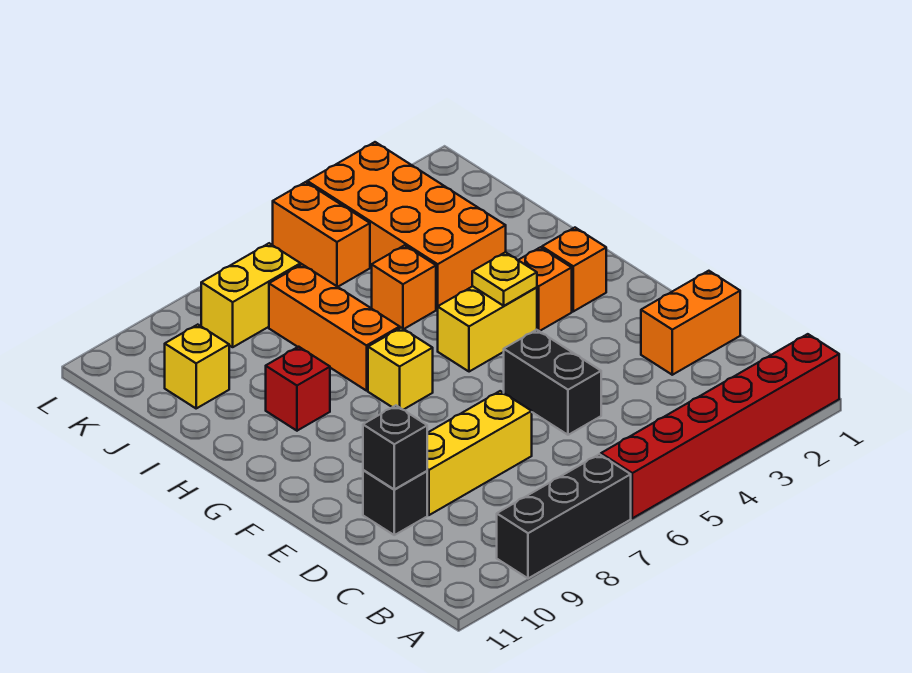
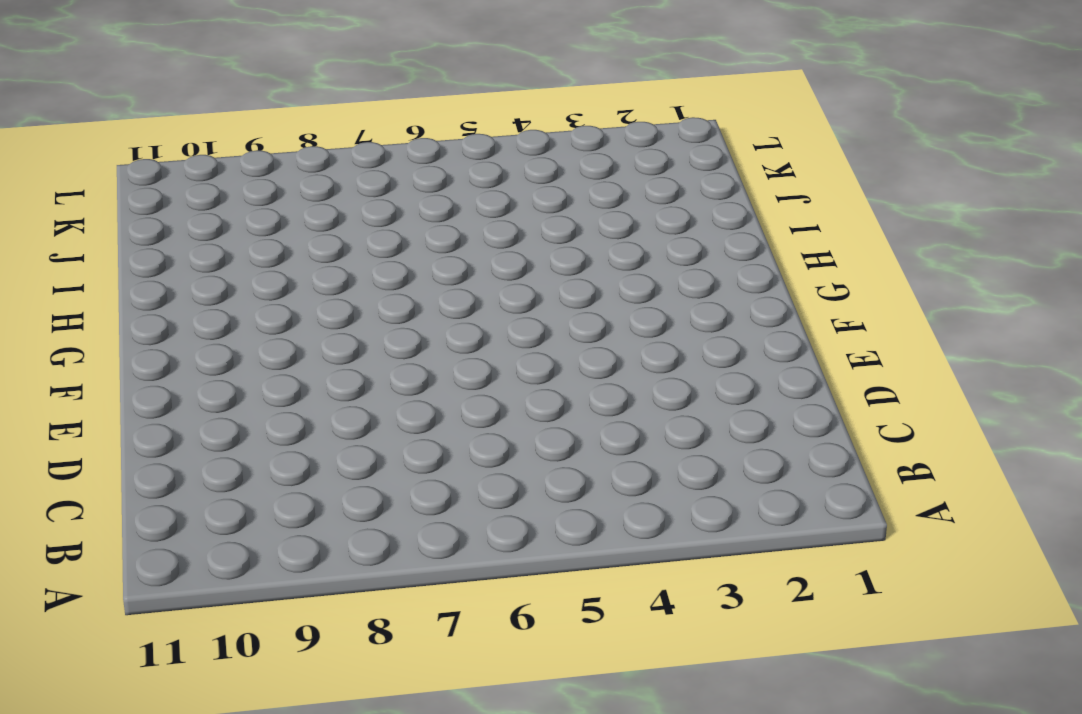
none -> red 1x6 brick [601,334,839,518]
none -> black 1x3 brick [497,454,631,578]
none -> orange 1x2 brick [641,271,740,375]

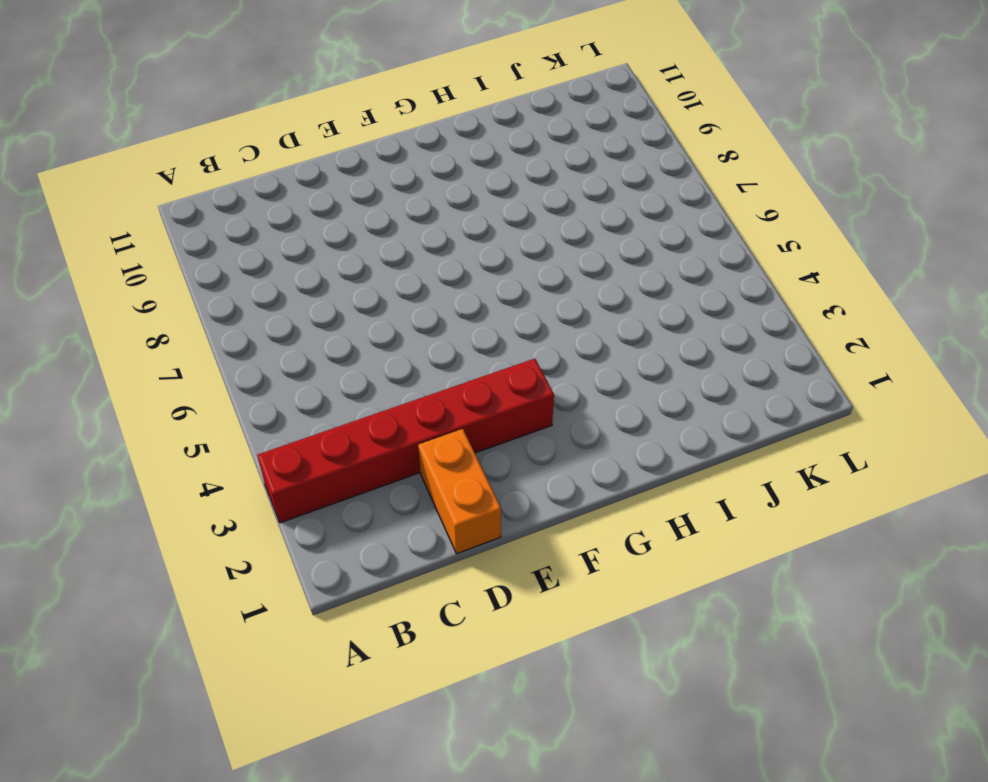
red 1x6 brick [257,359,554,523] -> red 1x6 brick turned to [601,334,839,518]
none -> black 1x3 brick [497,454,631,578]
none -> black 1x2 brick [504,330,601,435]
none -> yellow 1x3 brick [427,391,532,515]

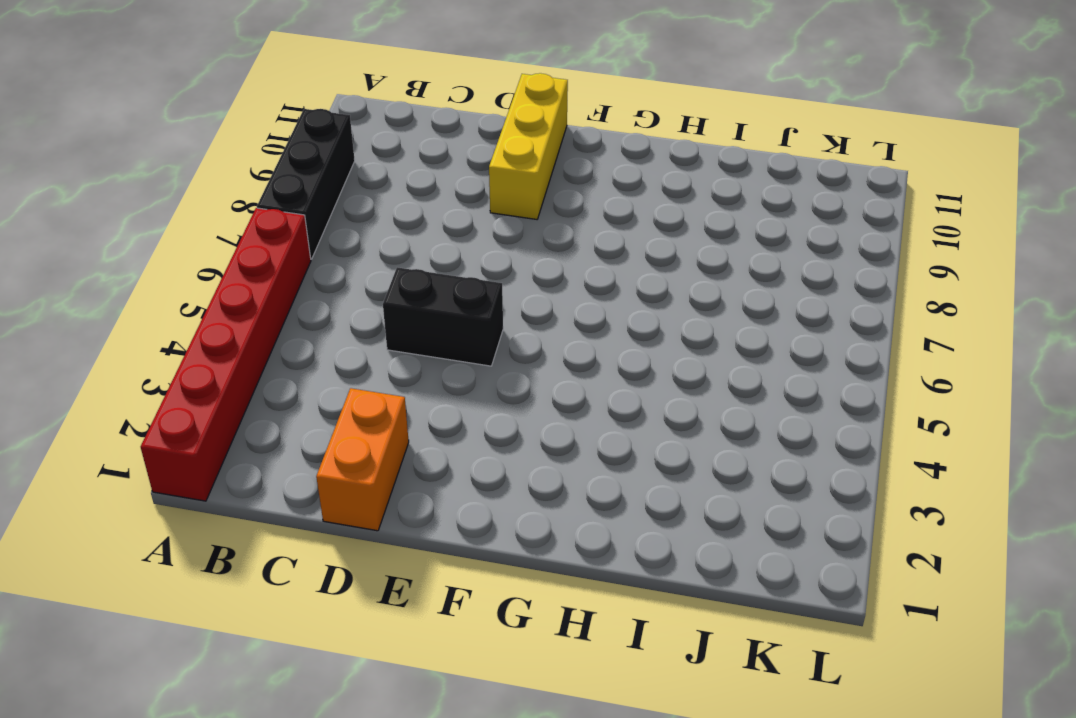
yellow 1x3 brick [489,73,568,219] -> yellow 1x3 brick moved to [427,391,532,515]
none -> black 1x1 brick [363,470,427,535]
none -> orange 1x1 brick [542,228,606,311]
none -> orange 1x1 brick [519,247,572,331]

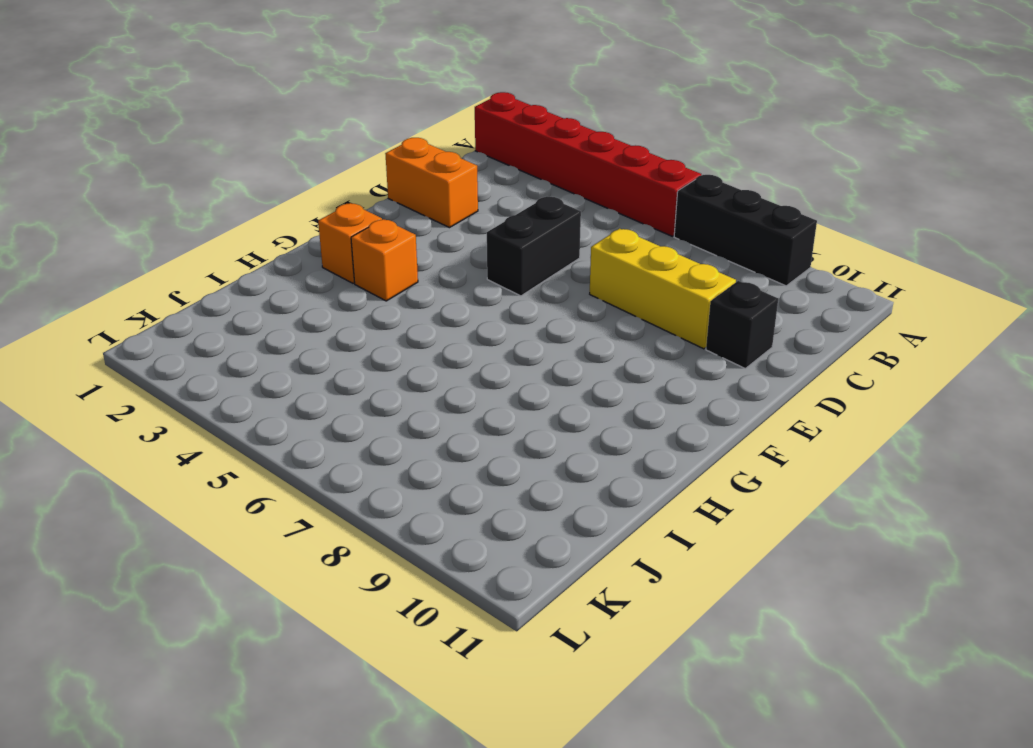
none -> yellow 1x2 brick [438,286,537,372]
none -> yellow 1x1 brick [368,328,433,410]
none -> orange 1x3 brick [269,264,400,391]

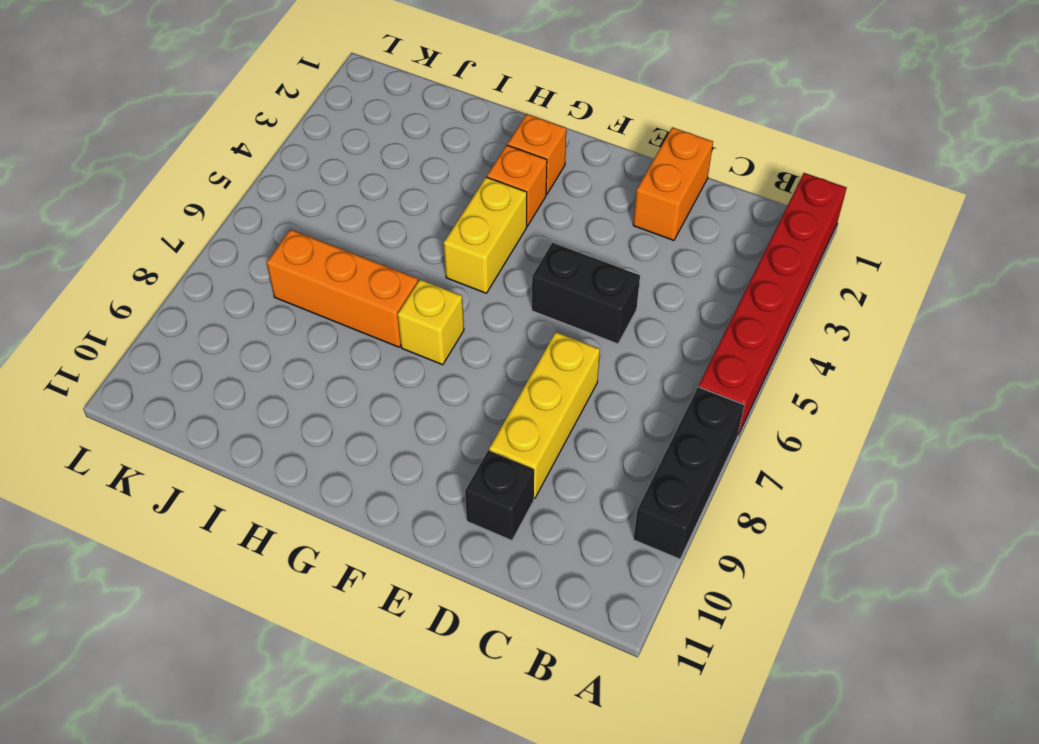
none -> red 1x1 brick [266,347,330,431]
none -> orange 2x4 brick [307,142,506,309]
none -> orange 1x1 brick [372,245,436,329]

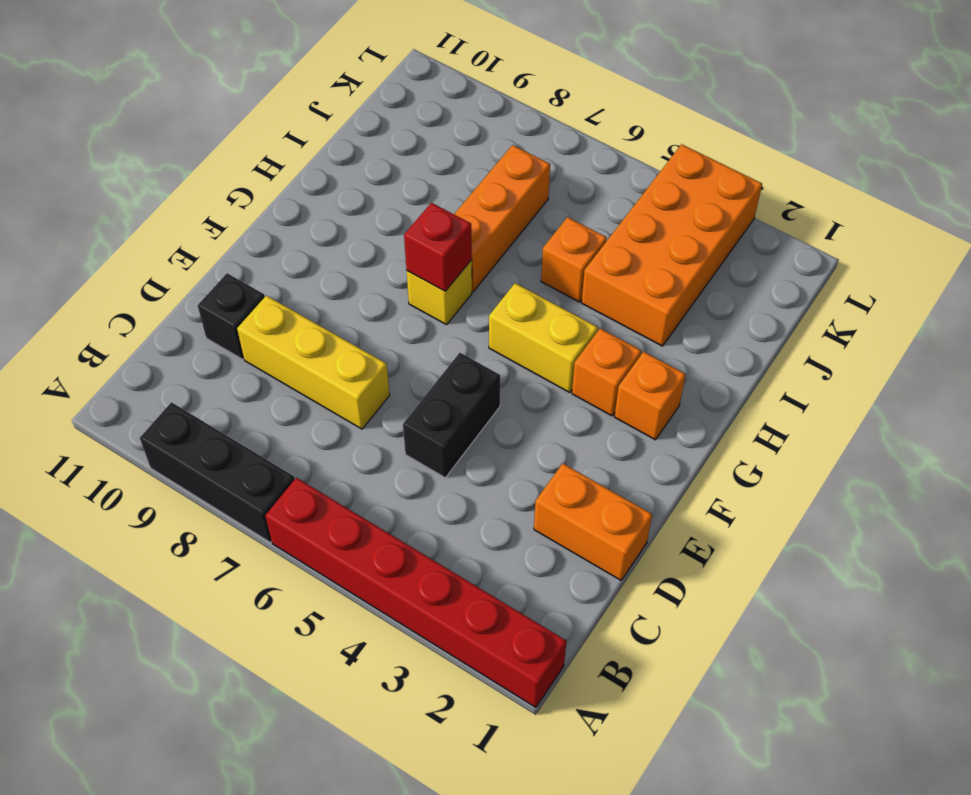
red 1x1 brick [404,203,472,291] -> red 1x1 brick moved to [266,347,330,431]
none -> yellow 1x1 brick [165,325,229,408]
none -> orange 1x2 brick [273,182,370,287]
none -> yellow 1x2 brick [201,243,301,347]

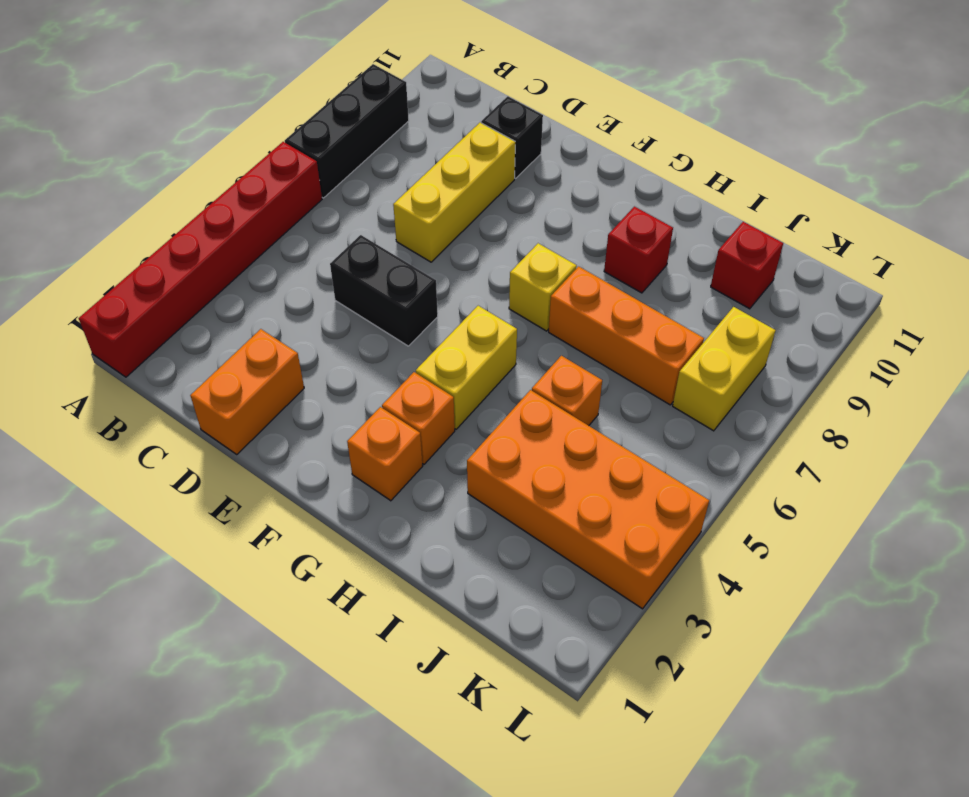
red 1x1 brick [711,222,783,309] -> yellow 1x1 brick [165,325,229,408]
none -> orange 1x2 brick [273,182,370,287]
none -> black 1x1 brick [363,406,427,489]
none -> yellow 1x1 plate [472,252,537,306]

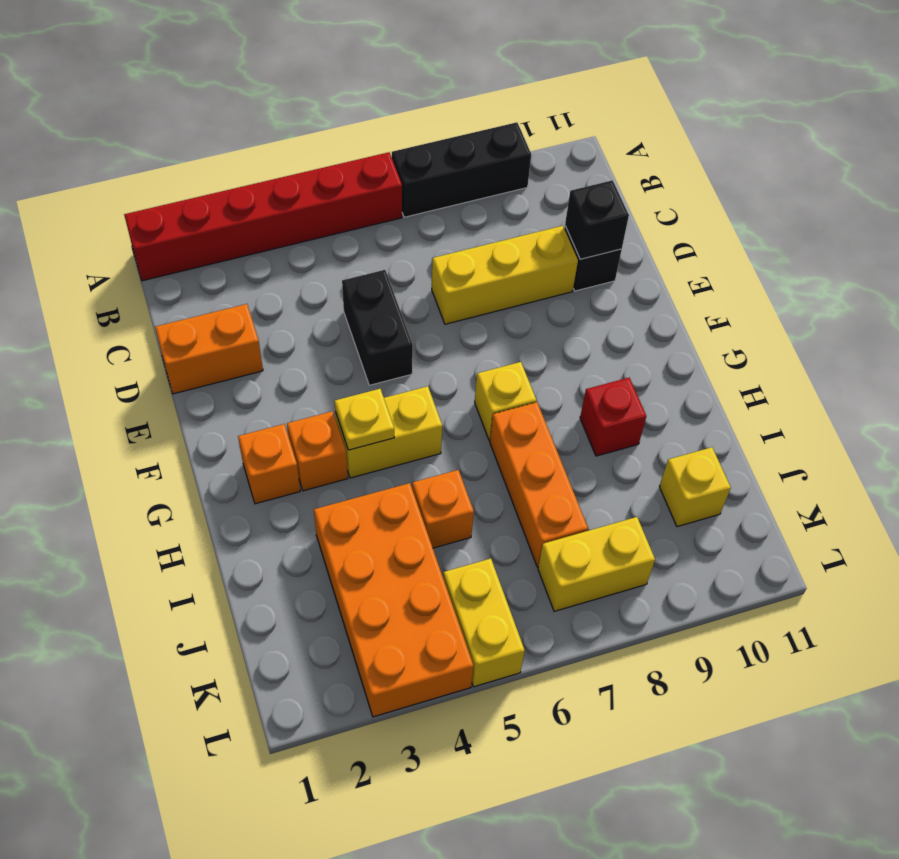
yellow 1x2 brick [443,559,525,687] -> orange 1x2 brick [273,182,370,287]

